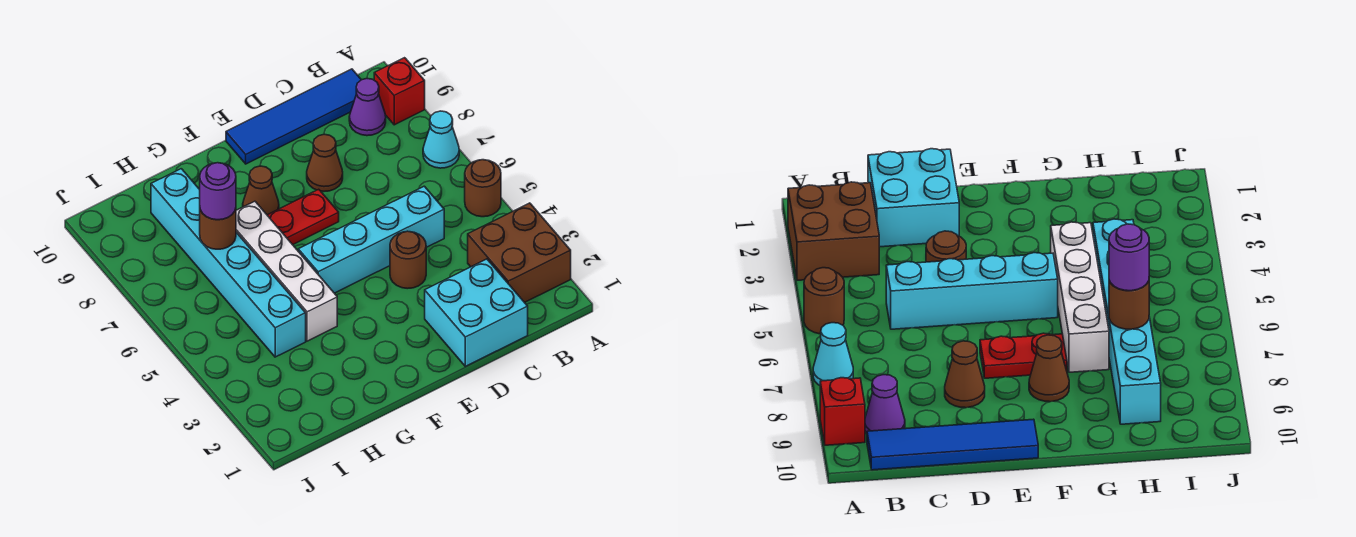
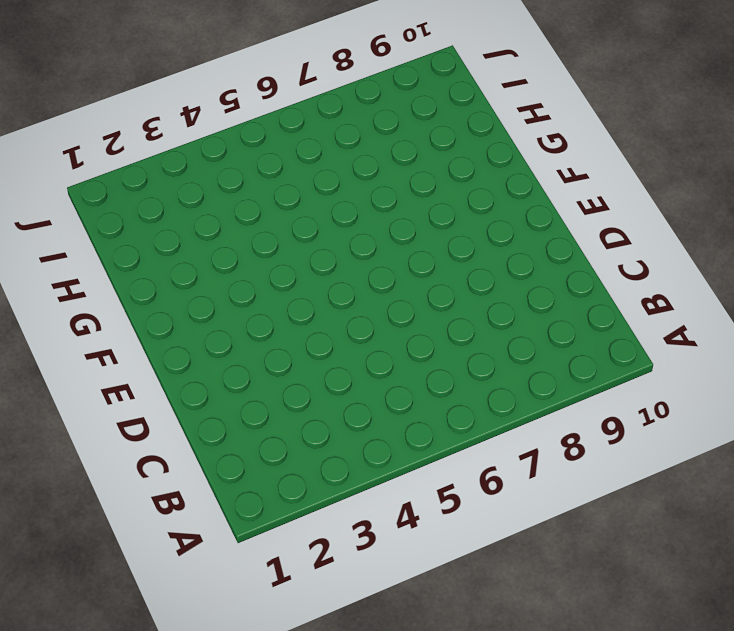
none -> brown 2x2 brick [468,203,571,302]
none -> brown 1x1 round brick [465,160,501,217]
none -> cyan 1x1 cone [423,111,459,168]

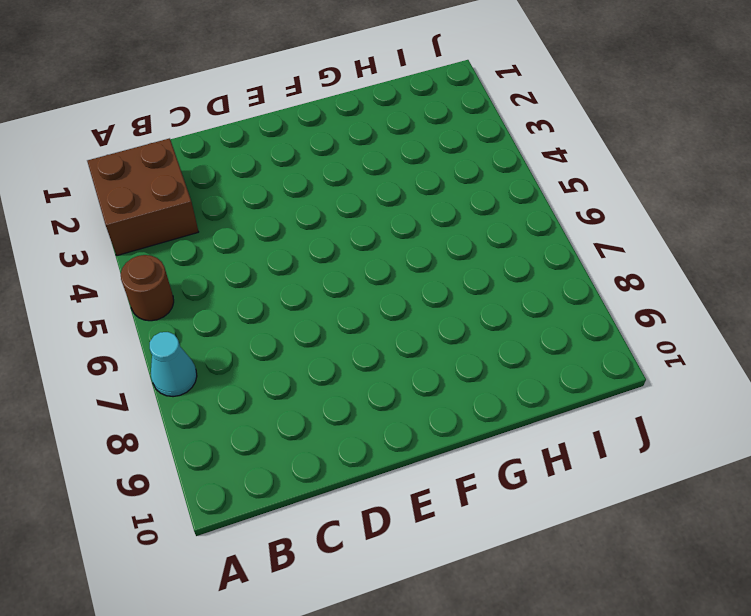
none -> red 1x1 brick [374,58,425,125]
none -> purple 1x1 cone [349,78,386,136]
none -> blue 1x4 tile [226,69,361,164]

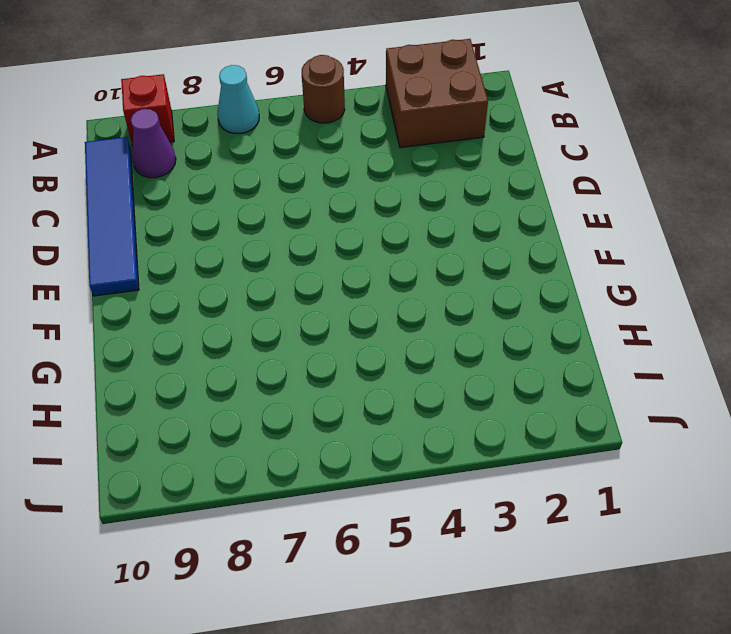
none -> cyan 2x2 brick [425,259,528,366]
none -> cyan 1x4 brick [298,186,444,293]
none -> brown 1x1 round brick [390,231,426,289]

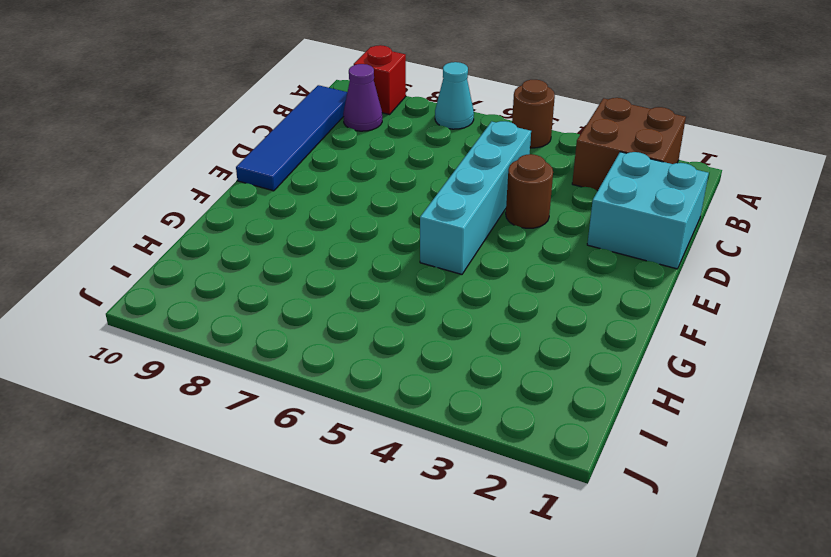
none -> brown 1x1 cone [307,134,343,191]
none -> red 1x2 plate [267,189,339,245]
none -> brown 1x1 cone [243,166,279,215]

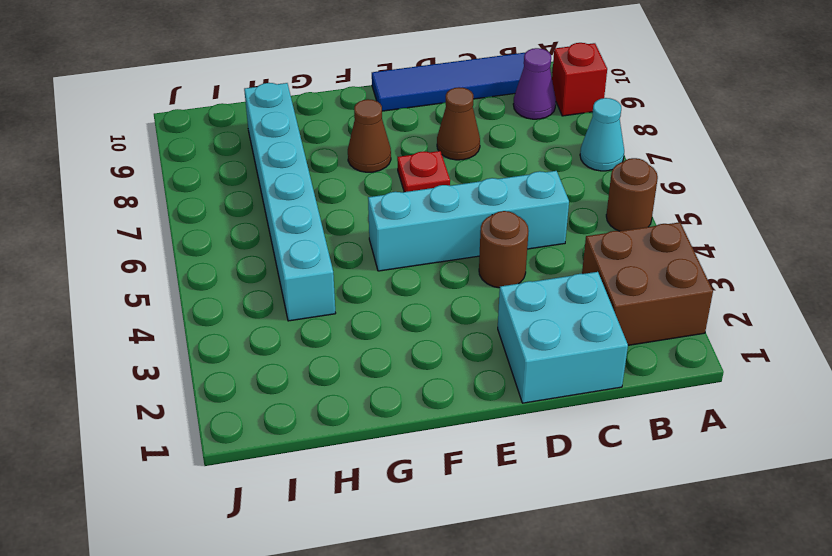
red 1x1 plate [397,151,450,192] -> red 1x2 plate [267,189,339,245]
none -> white 1x4 brick [236,201,337,341]
none -> brown 1x1 round brick [200,209,236,249]
none -> purple 1x1 round brick [200,163,236,220]

